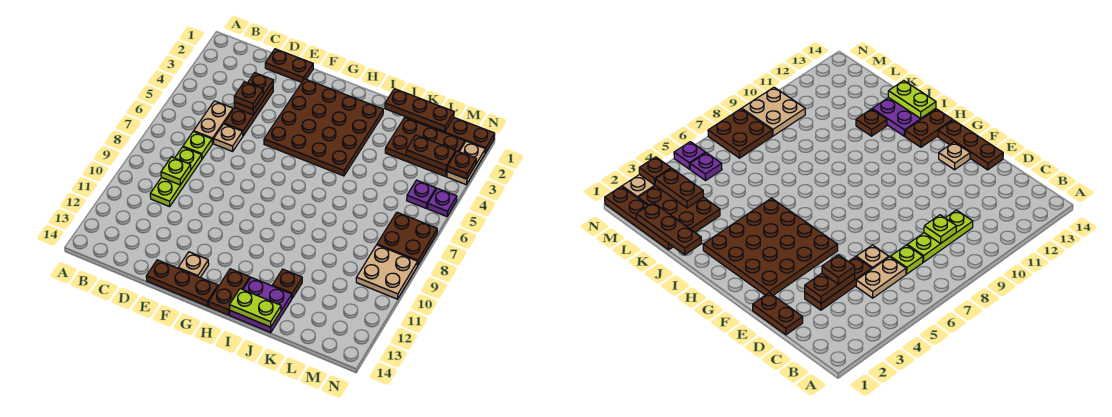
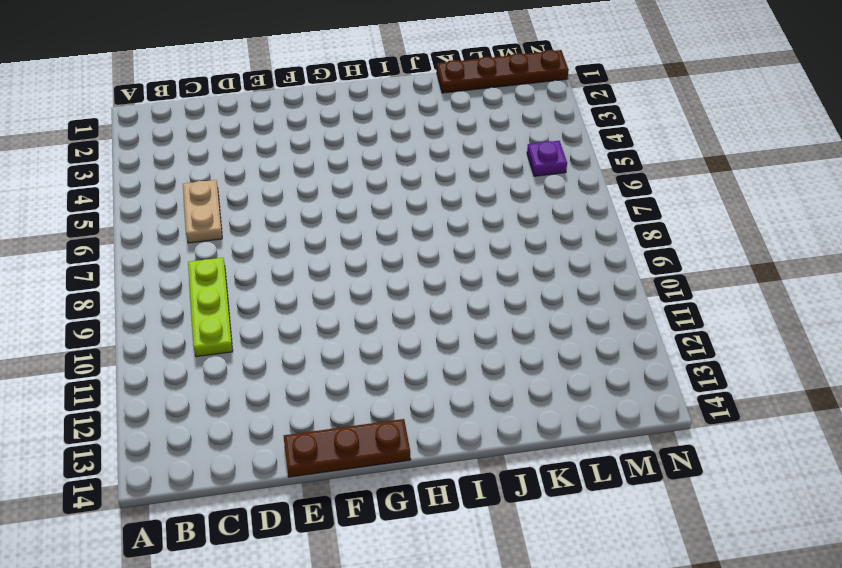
none -> lime 1x1 plate [183,131,213,159]
none -> brown 1x2 plate [265,49,313,82]
none -> brown 1x3 plate [224,87,273,136]

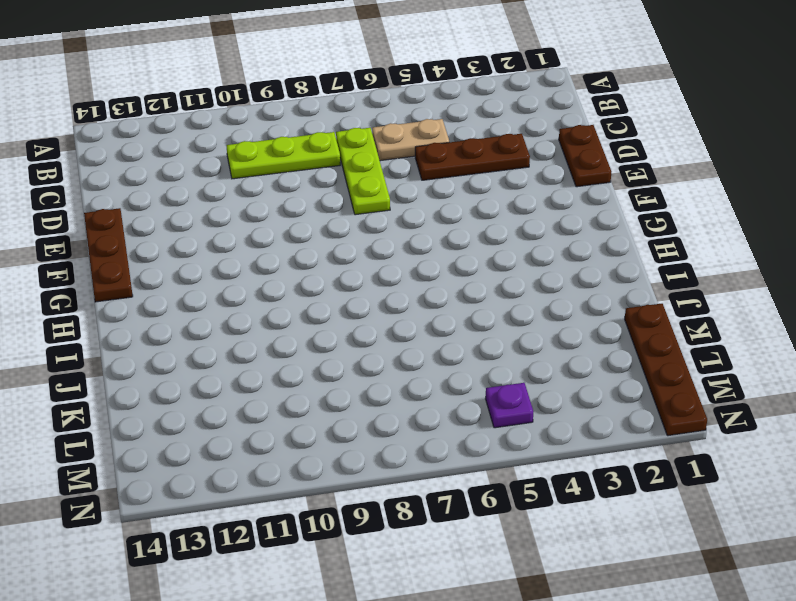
lime 1x3 plate [336,128,390,215] -> lime 1x1 plate [183,131,213,159]
none -> tan 1x1 plate [214,124,243,151]
none -> brown 4x4 plate [264,79,383,176]
none -> tan 1x1 plate [178,252,209,277]

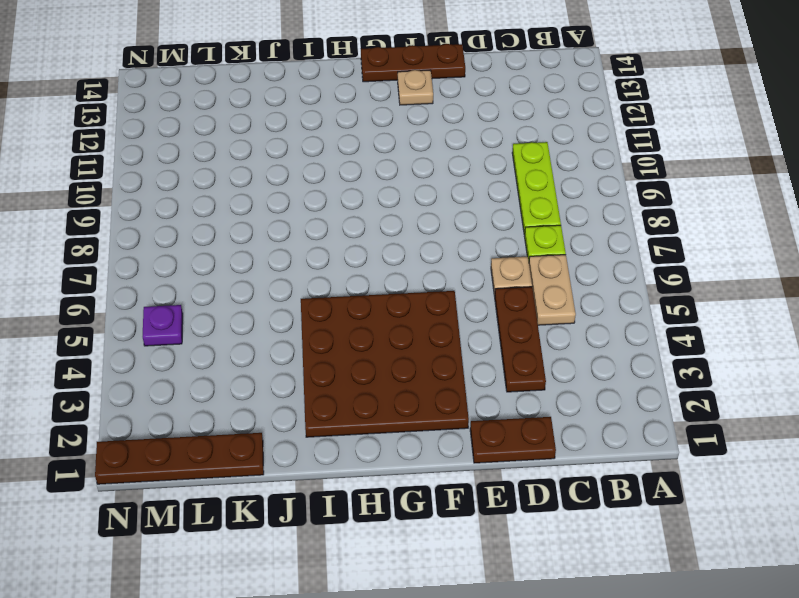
none -> brown 1x2 plate [209,269,250,315]
none -> purple 2x2 plate [230,277,292,332]
none -> brown 1x1 plate [272,269,302,298]

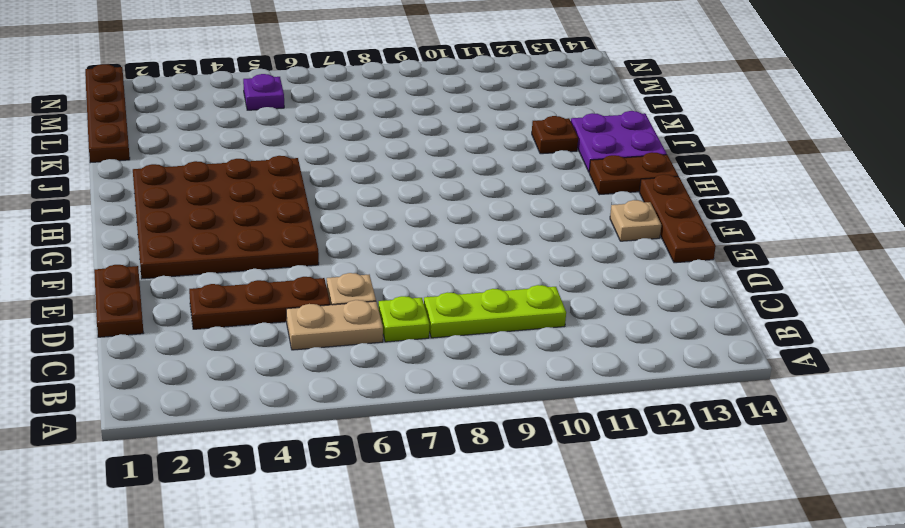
none -> brown 2x3 plate [385,118,465,177]
none -> brown 2x2 plate [377,212,437,265]
none -> tan 2x2 plate [356,245,418,299]

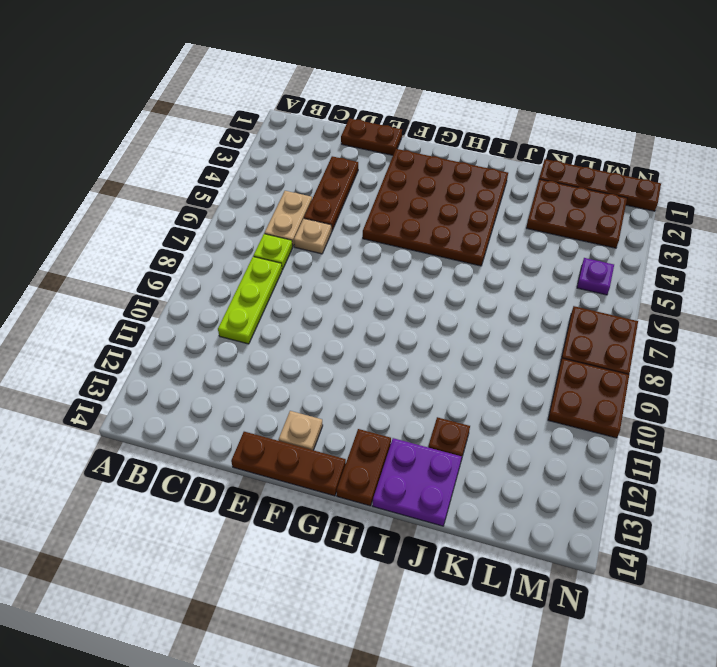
brown 2x2 plate [548,358,629,438] -> tan 2x2 plate [356,245,418,299]
none -> tan 1x2 plate [447,141,485,185]
none -> purple 1x1 plate [427,188,457,217]
none -> lime 1x1 plate [161,157,191,185]

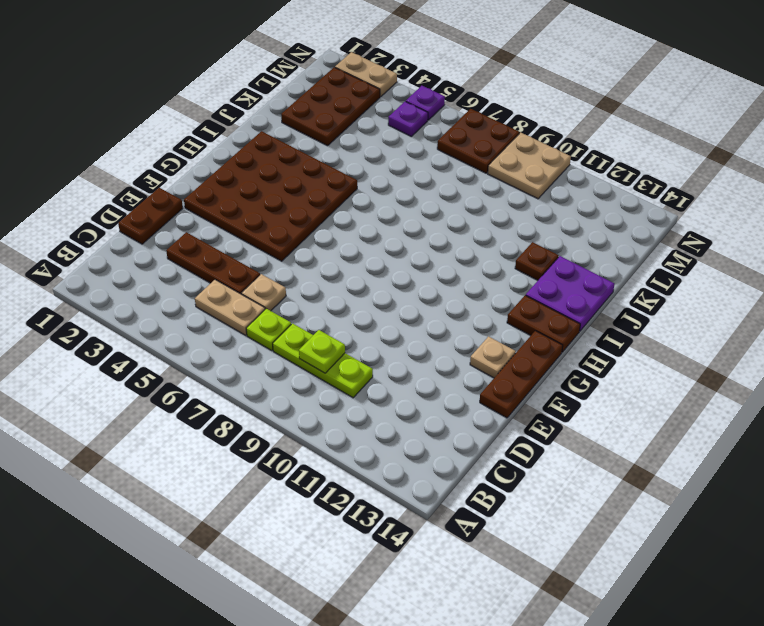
none -> brown 1x4 plate [405,117,495,153]
none -> brown 1x2 plate [234,73,273,115]
none -> lime 1x2 plate [229,289,281,327]

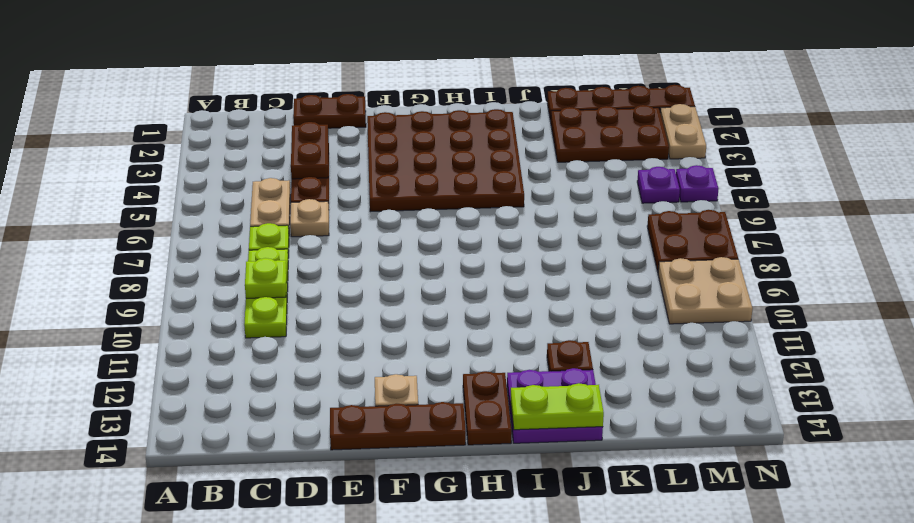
none -> brown 1x3 plate [385,89,454,132]
none -> brown 1x2 plate [406,135,456,171]
none -> brown 1x1 plate [447,151,476,179]

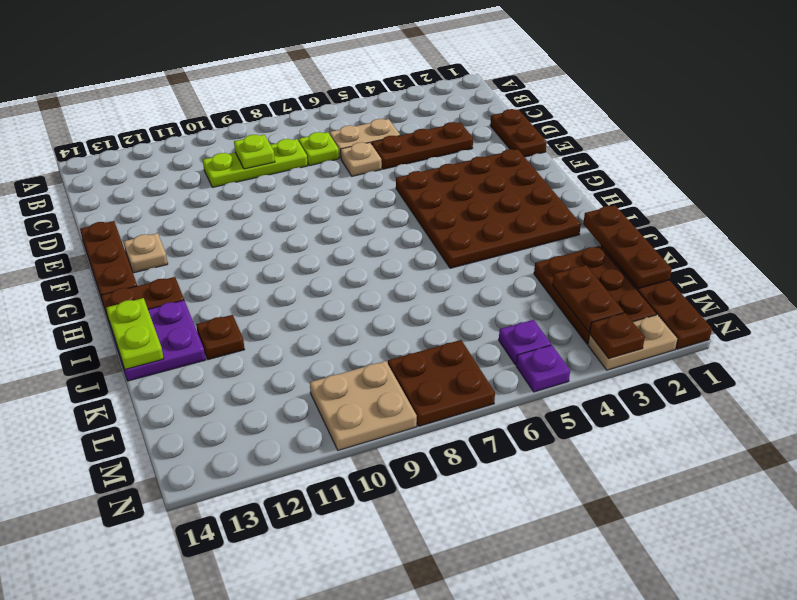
none -> brown 1x2 plate [234,73,273,115]
none -> brown 1x1 plate [234,82,263,109]

